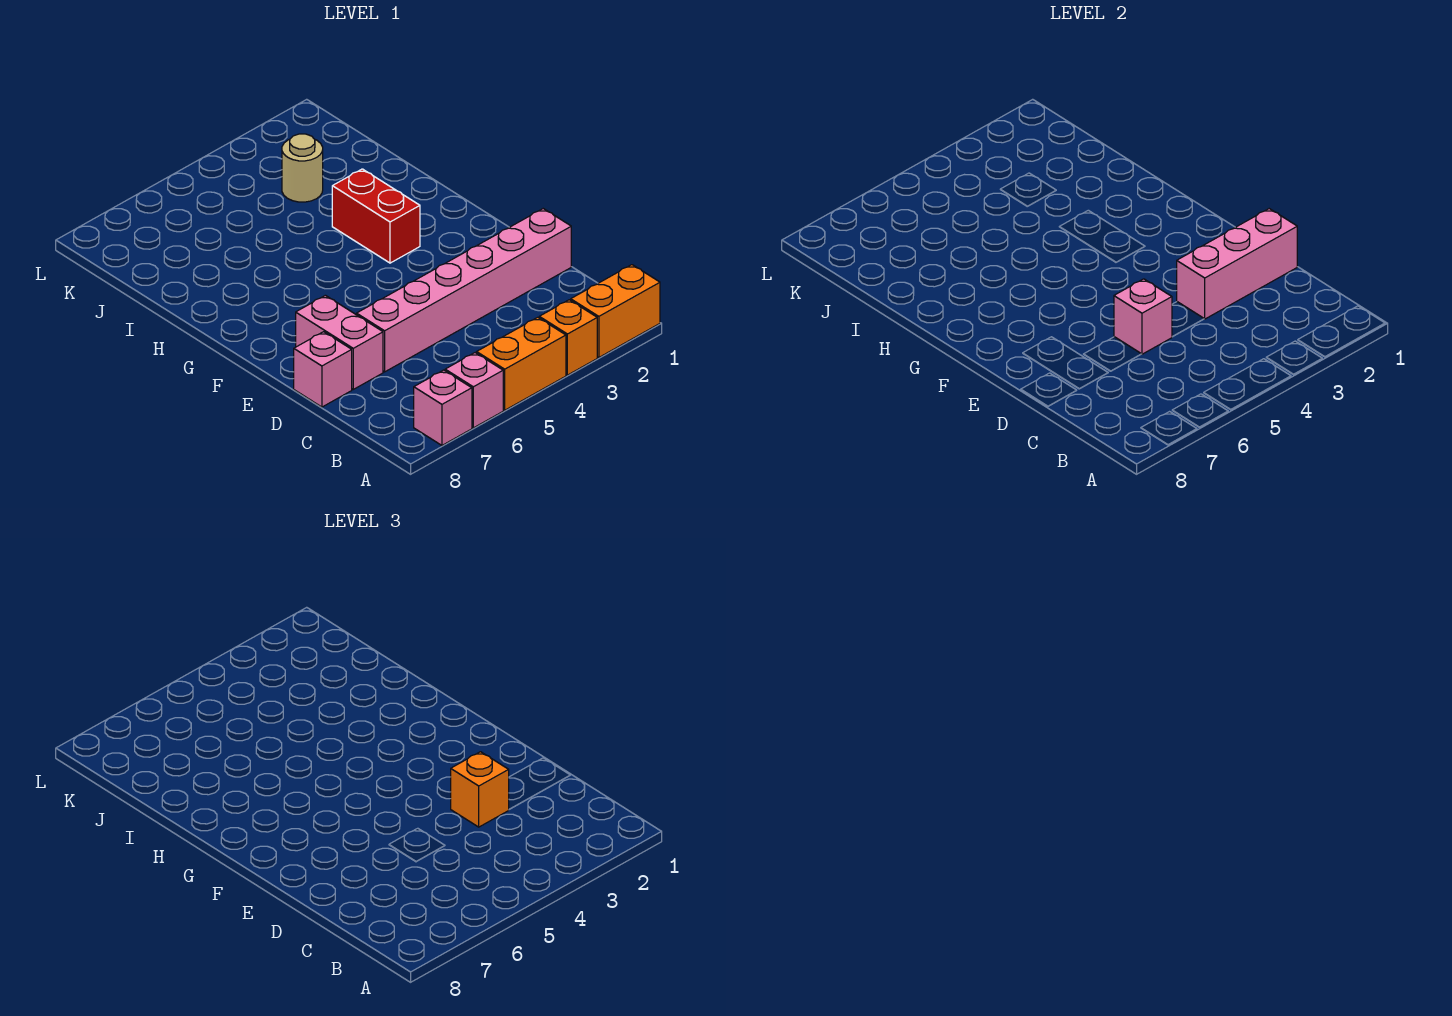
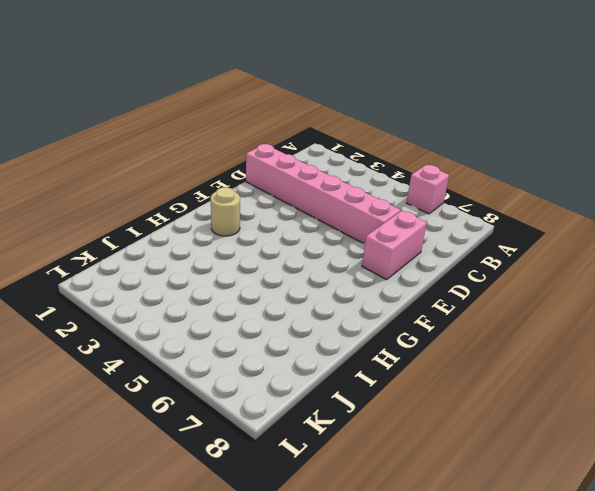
tan 1x1 round brick [211,187,240,236] -> tan 1x1 round brick moved to [282,134,323,202]
none -> orange 1x2 brick [571,265,660,358]
none -> orange 1x1 brick [539,300,597,375]
none -> orange 1x2 brick [477,317,566,410]

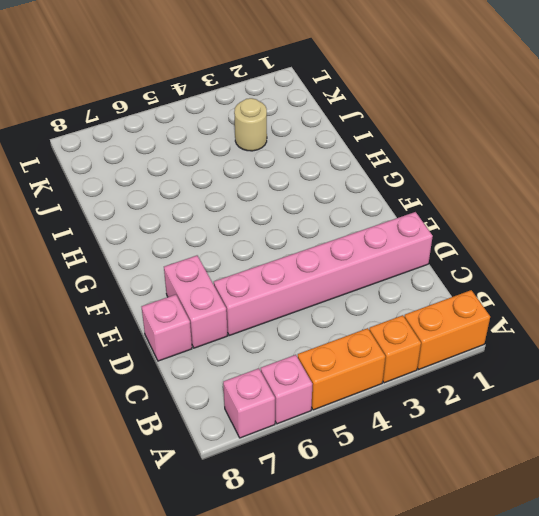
none -> red 1x2 brick [332,169,420,263]
none -> pink 1x3 brick [1177,209,1297,319]
none -> pink 1x1 brick [1114,279,1172,354]

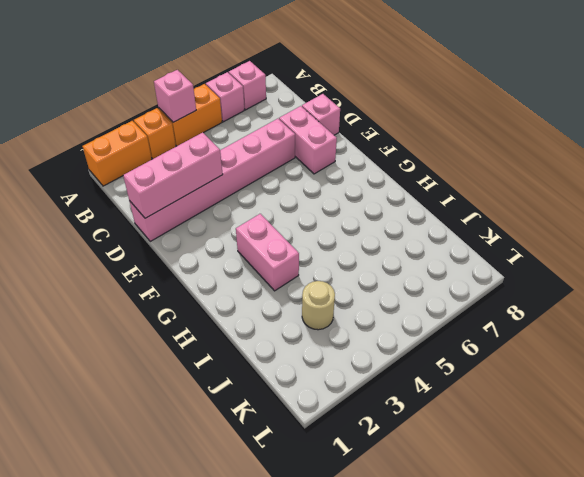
pink 1x1 brick [154,70,196,122] -> pink 1x1 brick moved to [1114,279,1172,354]
pink 1x2 brick [236,214,299,291] -> red 1x2 brick [332,169,420,263]
none -> orange 1x1 brick [451,752,509,827]

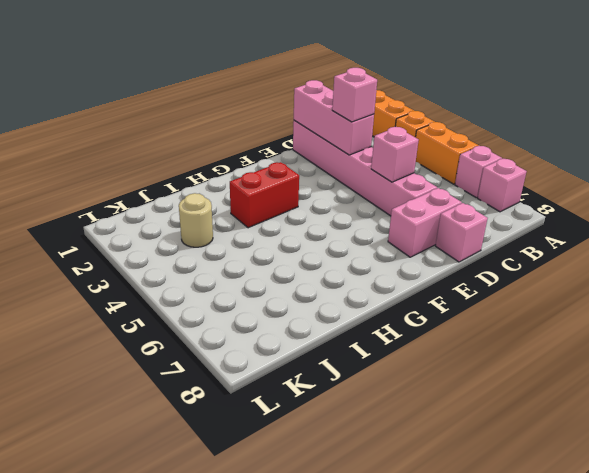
pink 1x1 brick [332,68,377,122] -> orange 1x1 brick [451,752,509,827]

